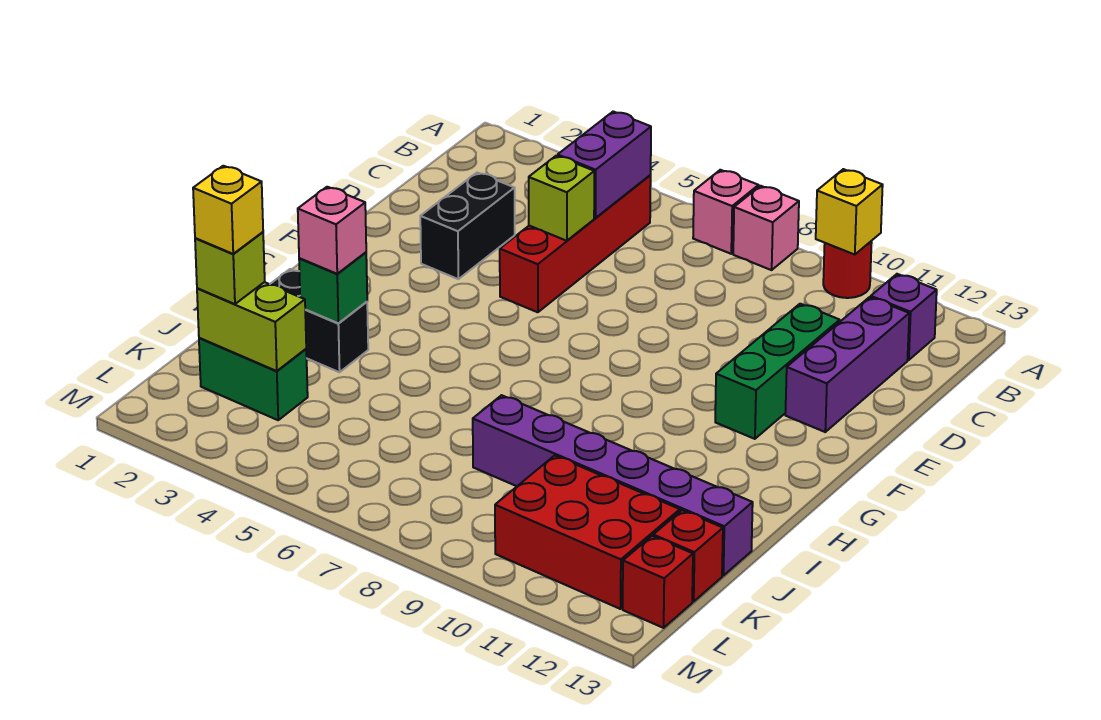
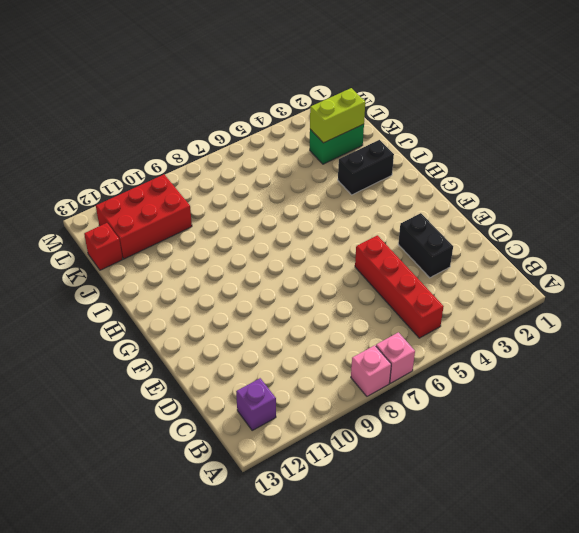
none -> red 1x1 round brick [823,241,872,298]
none -> purple 1x3 brick [785,297,909,432]
none -> green 1x3 brick [715,304,840,439]

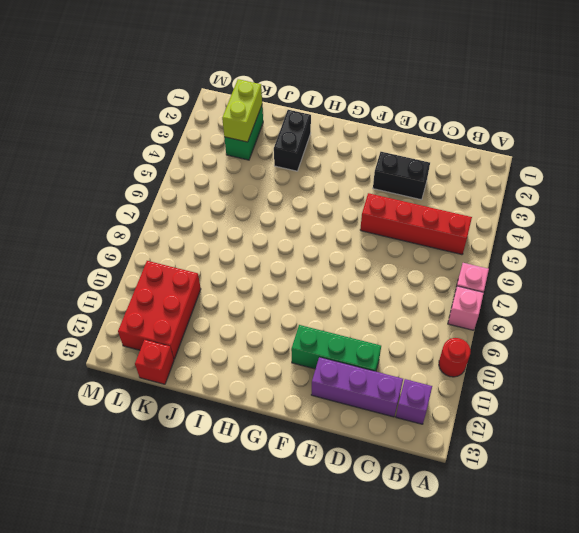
none -> purple 1x6 brick [473,395,753,576]
none -> red 1x1 brick [623,536,693,628]
none -> yellow 1x1 brick [816,169,883,255]

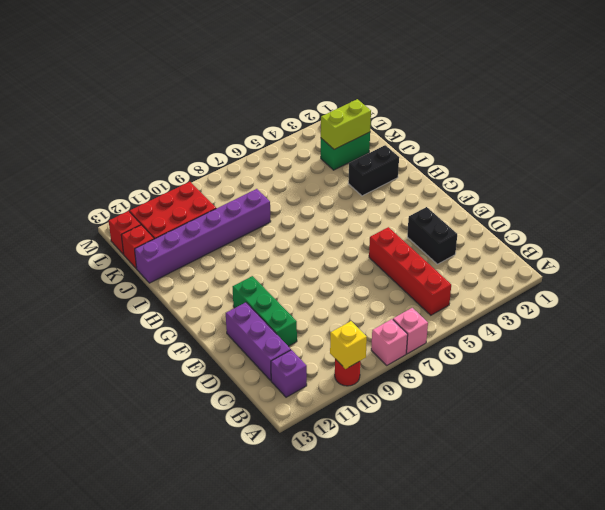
none -> purple 1x2 brick [558,112,651,218]
none -> lime 1x1 brick [529,156,594,241]
none -> green 1x1 brick [299,252,367,323]

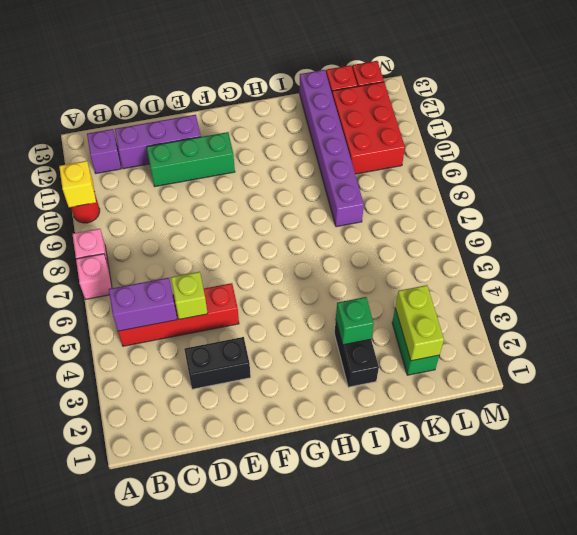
none -> pink 1x1 brick [298,187,366,274]
none -> lime 1x1 brick [195,232,265,304]
none -> yellow 1x1 brick [193,166,263,254]

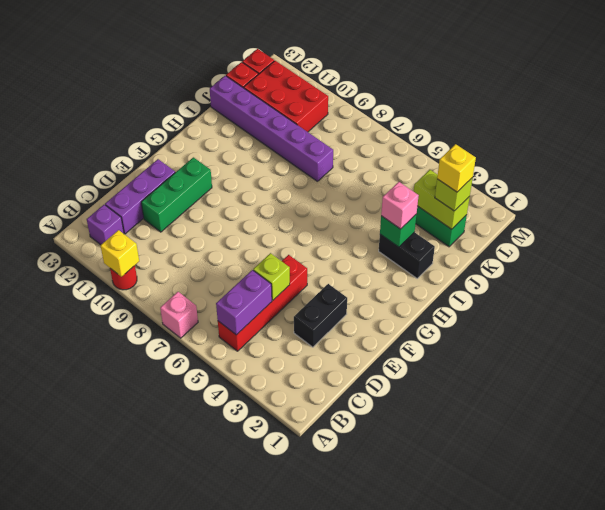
none -> pink 1x1 brick [733,186,799,270]

